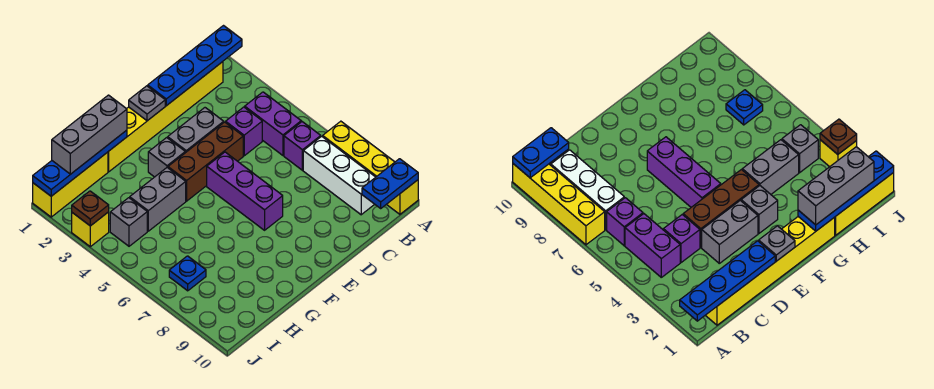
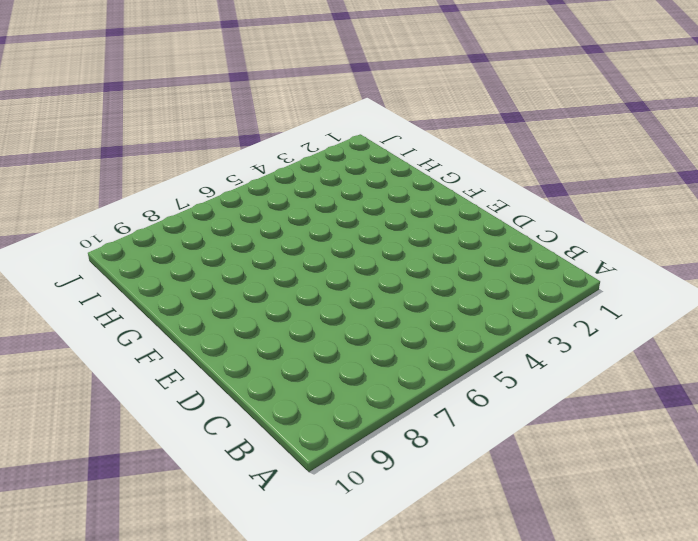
none -> yellow 1x4 brick [323,121,418,214]
none -> yellow 1x6 brick [108,62,223,172]
none -> purple 1x2 brick [245,92,301,155]

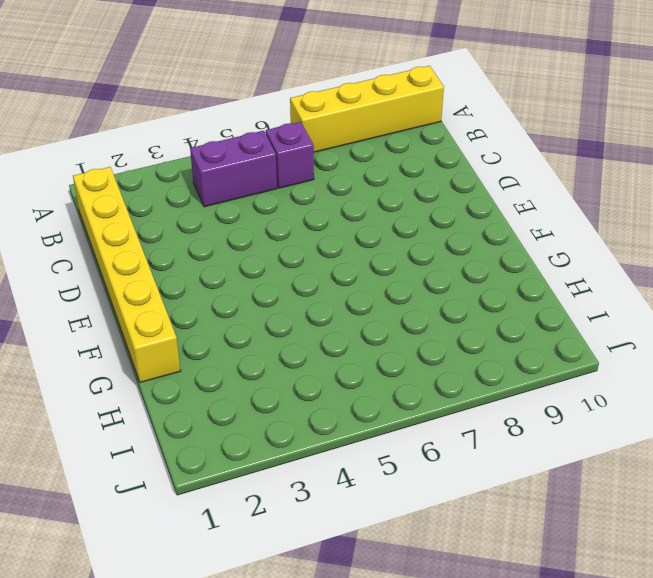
none -> white 1x3 brick [303,136,375,215]
none -> purple 1x1 brick [226,107,262,156]
none -> grey 1x2 brick [168,108,224,153]

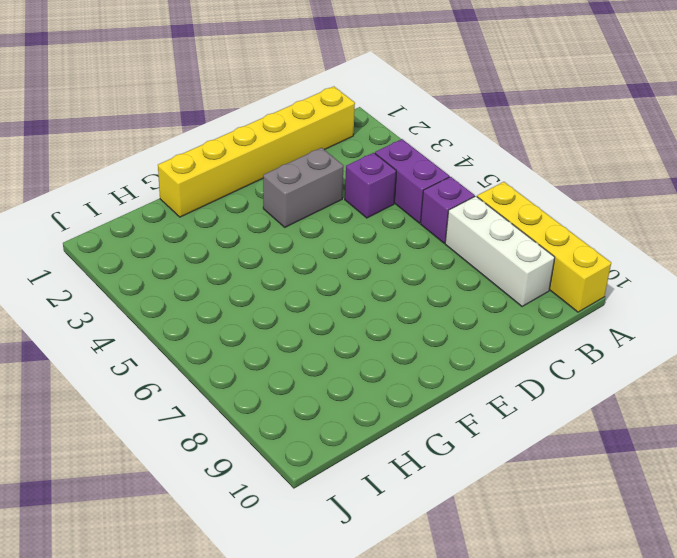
none -> brown 1x3 brick [168,122,243,201]
none -> purple 1x3 brick [207,152,283,230]
none -> grey 1x1 brick [148,138,185,177]

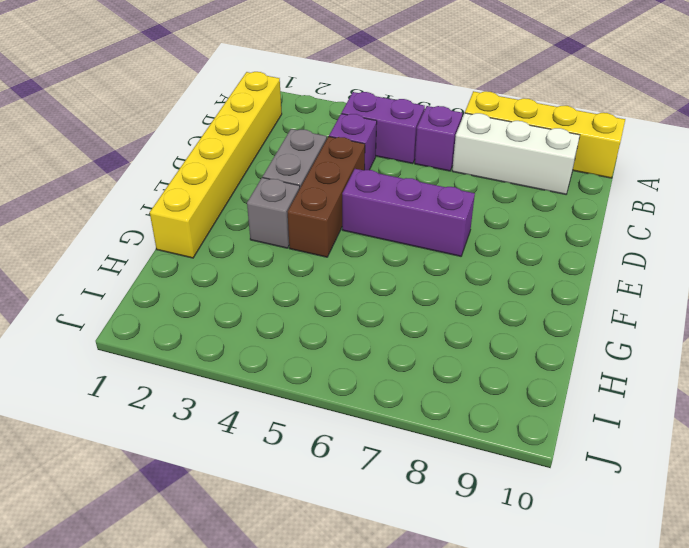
none -> grey 1x2 brick [130,168,186,231]
none -> yellow 1x3 brick [33,152,108,217]
none -> grey 1x1 brick [110,198,147,246]

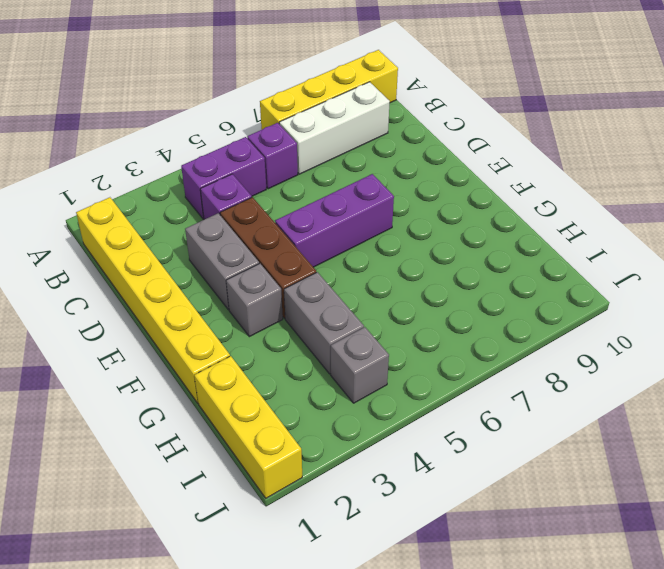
none -> blue 1x1 plate [169,256,206,291]
none -> yellow 1x1 brick [72,212,109,247]
none -> blue 1x4 plate [148,26,242,106]

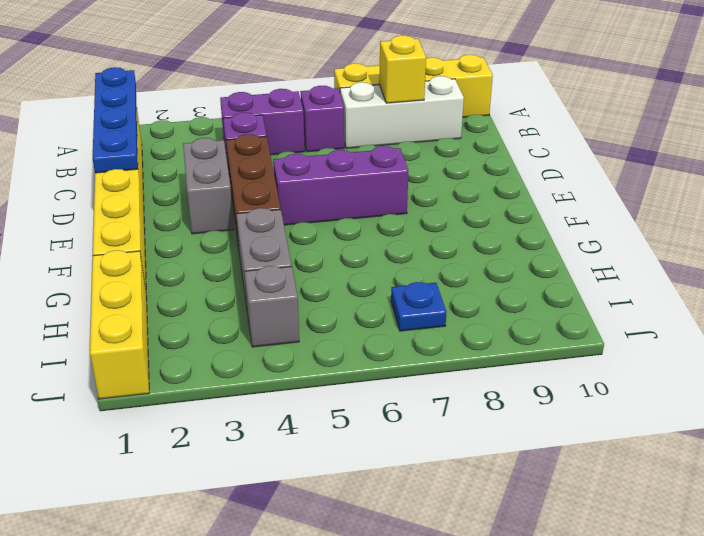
yellow 1x1 brick [379,35,426,103] -> yellow 1x1 brick moved to [72,212,109,247]
none -> grey 1x1 brick [148,138,185,177]
none -> blue 1x2 plate [362,159,418,208]
none -> grey 1x1 plate [129,86,165,121]

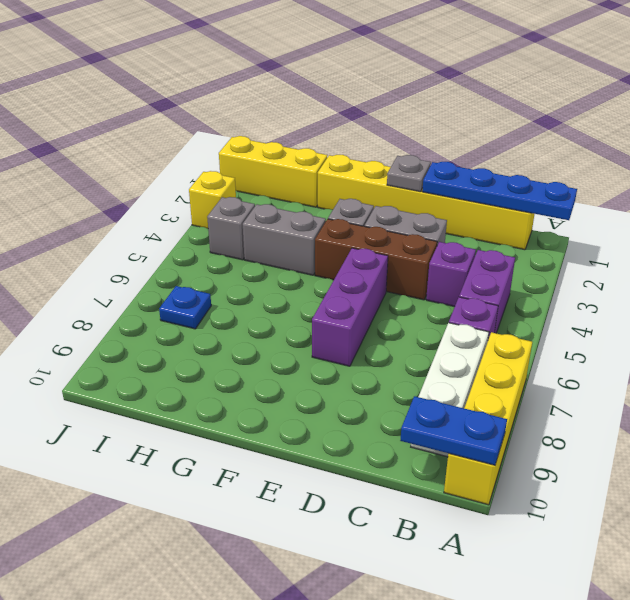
none -> blue 1x4 plate [33,130,127,196]
none -> brown 1x1 plate [72,191,109,226]
none -> grey 1x3 brick [52,95,127,174]

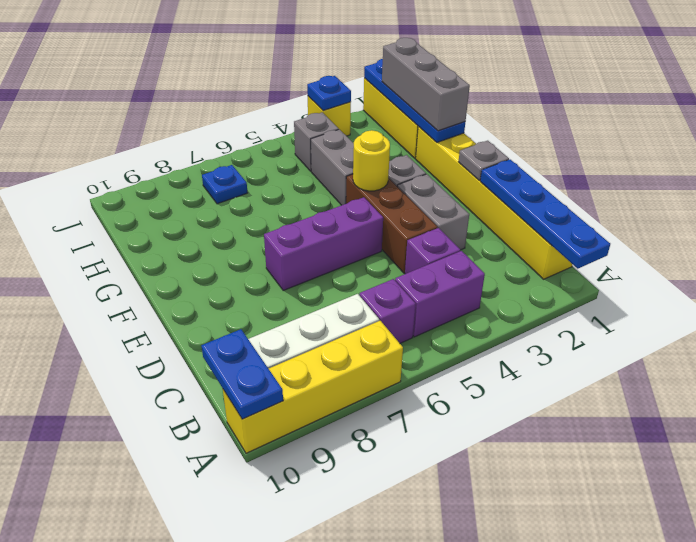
yellow 1x1 round brick [353,130,390,191] -> none
blue 1x1 plate [307,76,351,111] -> brown 1x1 plate [72,191,109,226]

